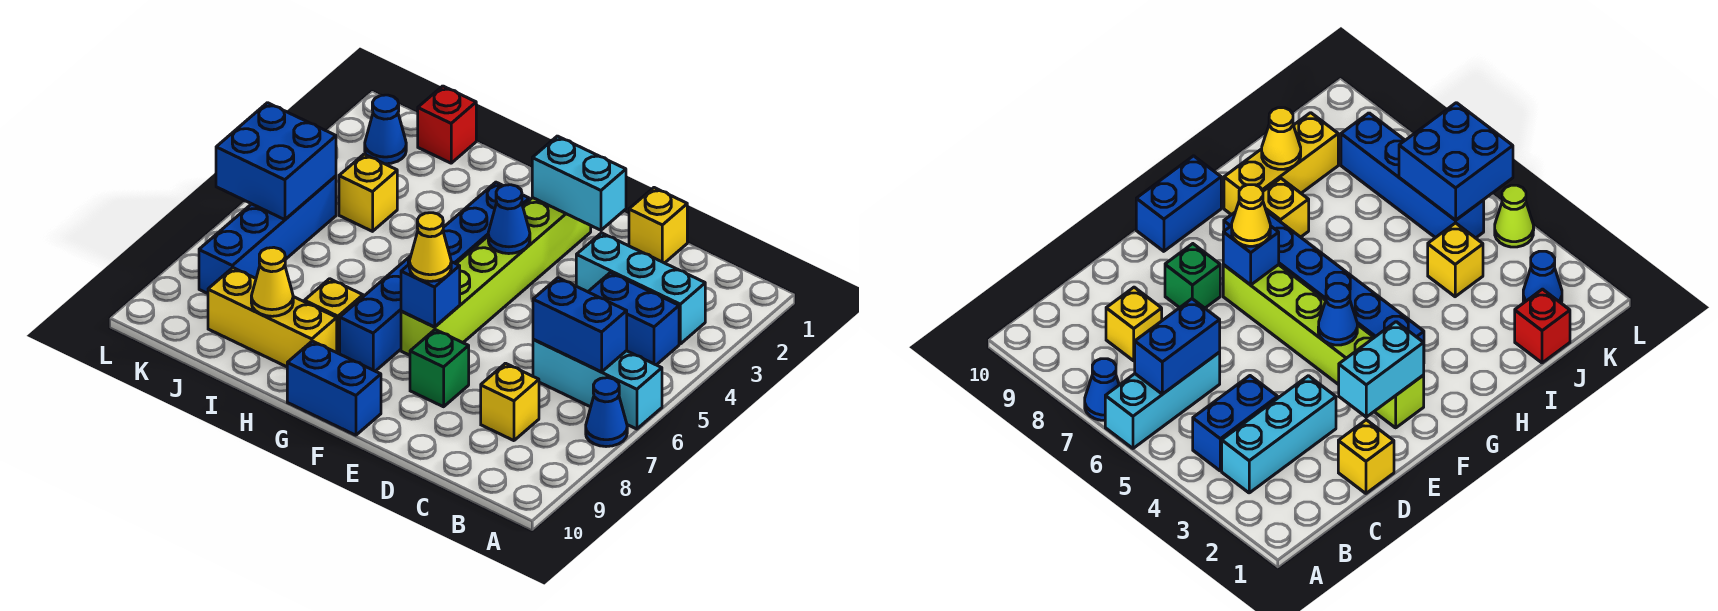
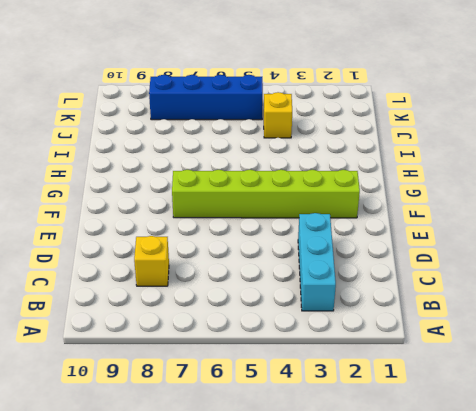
none -> cyan 1x3 brick [533,339,662,429]
none -> blue 1x1 cone [586,378,627,447]
none -> blue 1x2 brick [588,273,679,365]

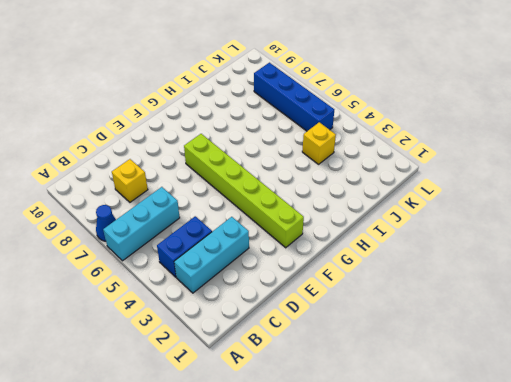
none -> yellow 1x1 brick [629,188,687,263]
none -> green 1x1 brick [410,330,469,407]
none -> blue 1x2 brick [287,341,381,435]

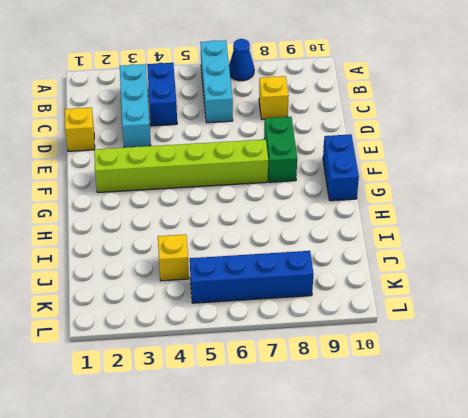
green 1x2 brick [264,117,297,182] -> green 1x1 brick [410,330,469,407]
none -> blue 1x6 brick [340,182,529,371]
none -> yellow 1x1 brick [304,279,363,354]
none -> yellow 1x3 brick [208,268,337,367]

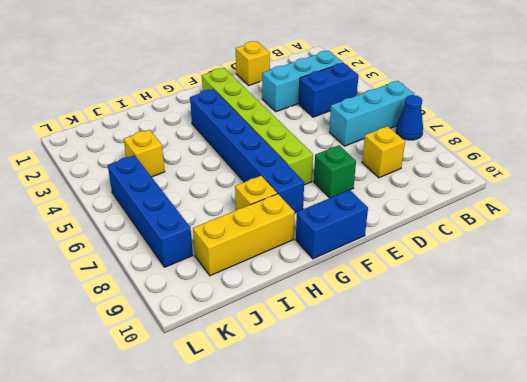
none -> red 1x1 brick [418,86,476,163]
none -> blue 1x1 cone [365,95,406,164]
none -> lime 1x1 cone [1495,185,1534,247]

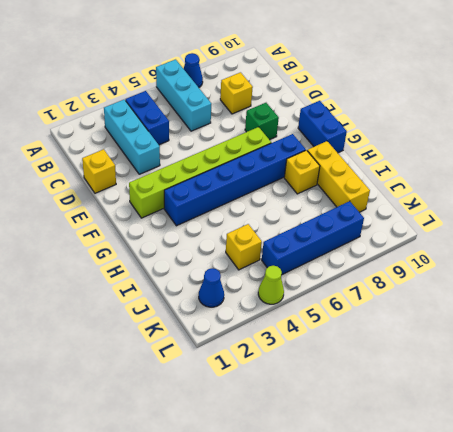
none -> red 1x1 brick [418,86,476,163]
none -> blue 1x2 brick [533,278,627,372]
none -> cyan 1x2 brick [532,136,626,230]

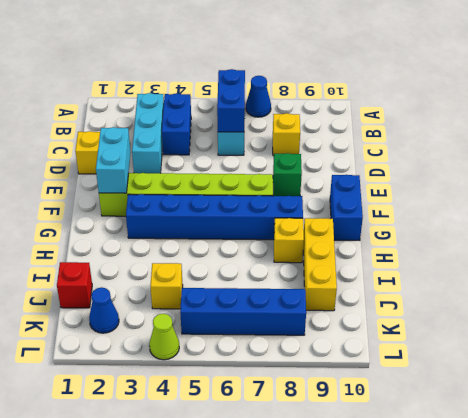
none -> blue 1x1 cone [488,185,530,254]
none -> blue 1x1 brick [401,262,460,327]
none -> yellow 1x1 cone [251,247,293,316]

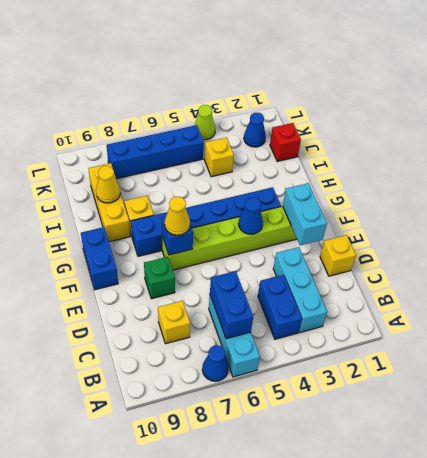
none -> blue 2x2 brick [216,103,336,220]

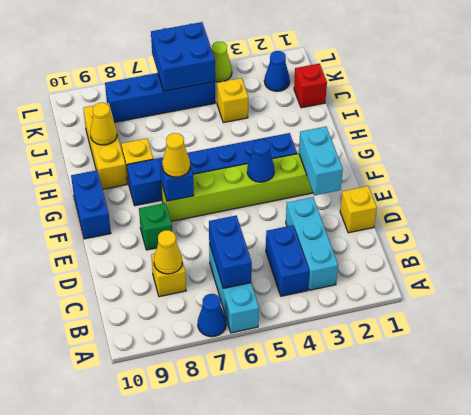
yellow 1x1 cone [154,230,182,274] -> none

